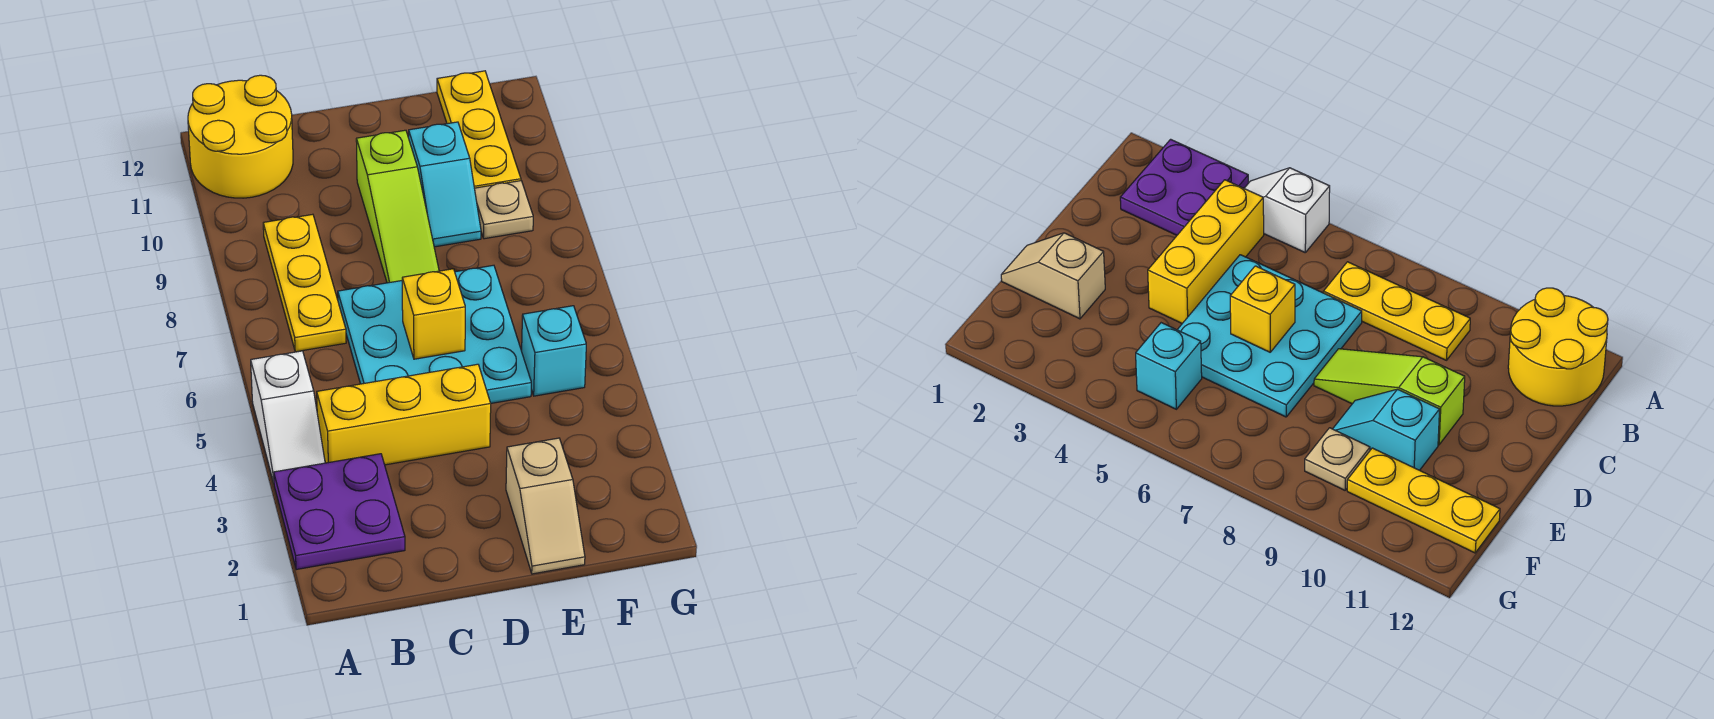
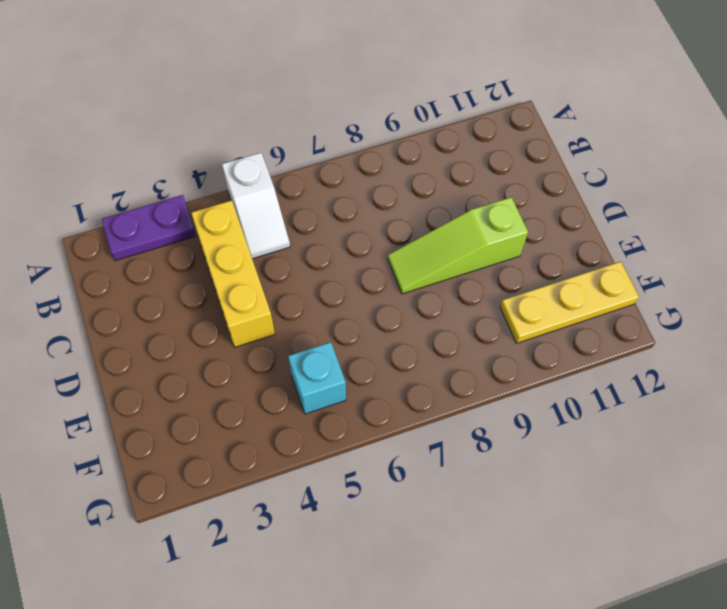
purple 1x2 plate [102,195,196,261] -> purple 2x2 plate [274,454,405,570]
white 1x2 slope [222,153,290,259] -> white 1x2 slope turned to [251,351,325,483]
none -> yellow 2x2 round brick [188,75,293,198]
none -> yellow 1x3 plate [263,214,346,352]
none -> cyan 3x3 plate [338,265,531,403]

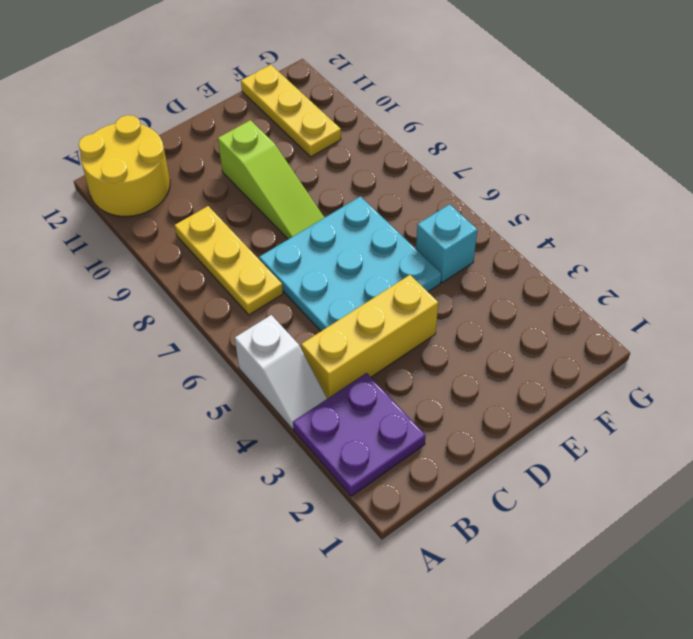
none -> tan 1x2 slope [506,438,585,574]
none -> cyan 1x2 slope [409,122,481,247]
none -> tan 1x1 plate [474,181,533,239]

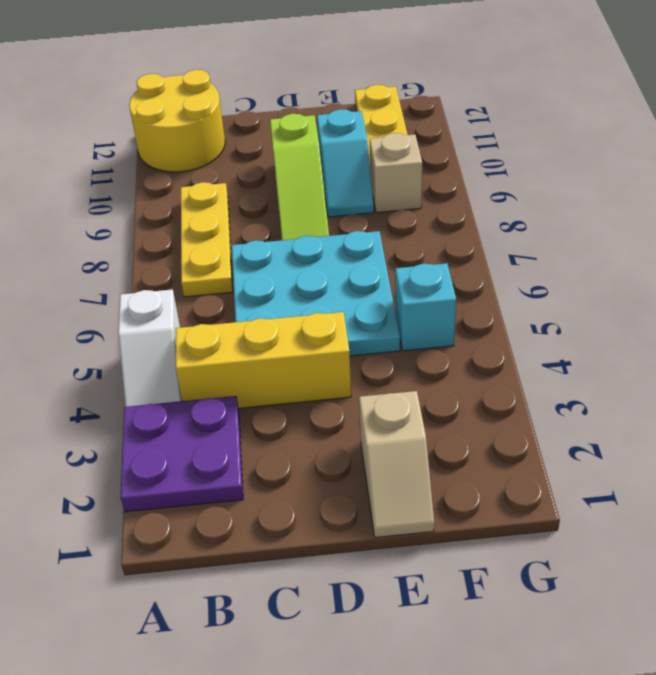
tan 1x1 brick [370,133,422,213] -> tan 1x1 plate [474,181,533,239]
none -> yellow 1x1 brick [402,269,465,359]

